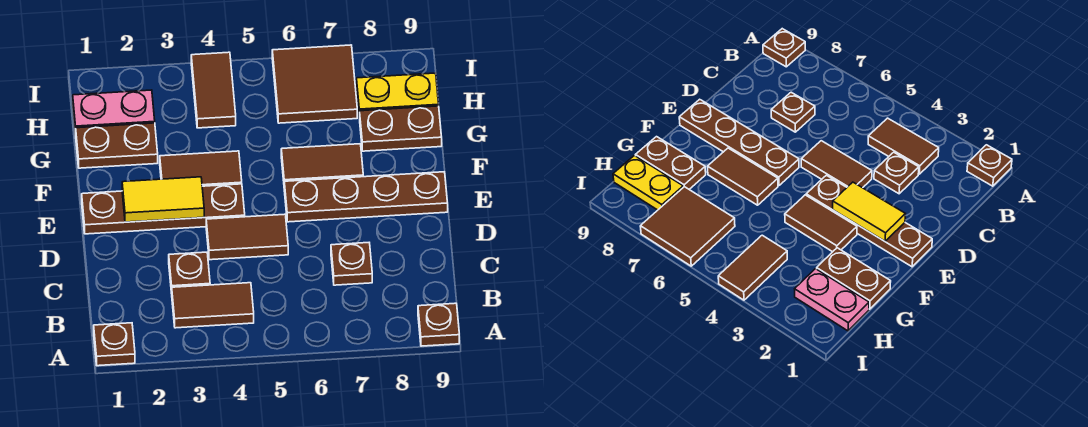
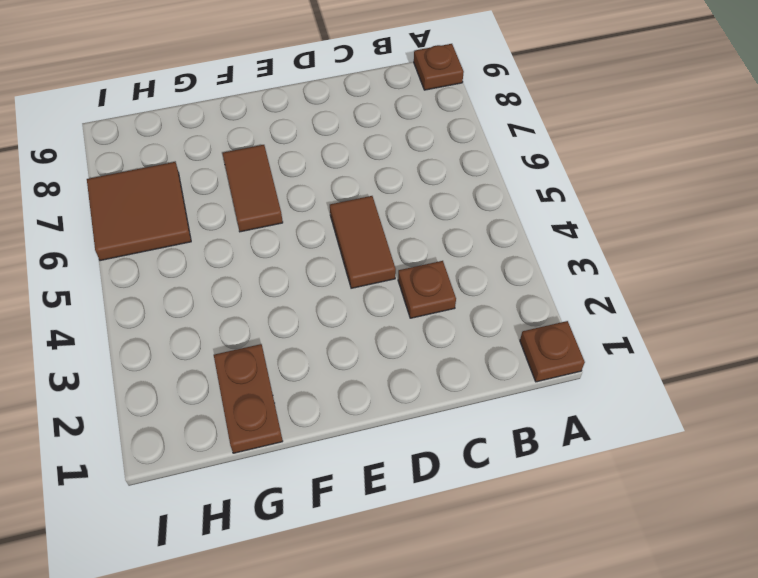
none -> brown 1x2 tile [172,283,254,328]
none -> brown 1x1 plate [331,243,372,285]
none -> brown 1x4 plate [82,184,245,234]

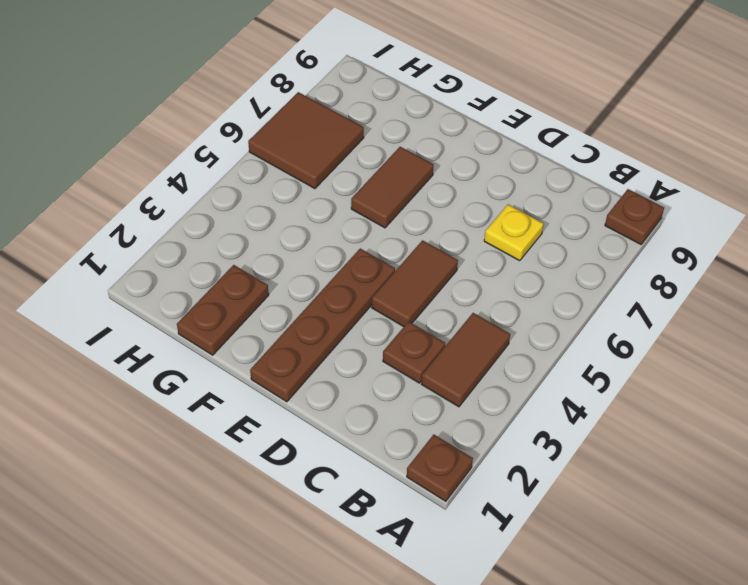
yellow 1x1 plate [484,204,543,261] -> brown 1x1 plate [331,243,372,285]
none -> brown 1x4 plate [284,172,448,222]
none -> brown 1x2 tile [160,151,242,186]
none -> brown 1x2 plate [360,106,442,151]

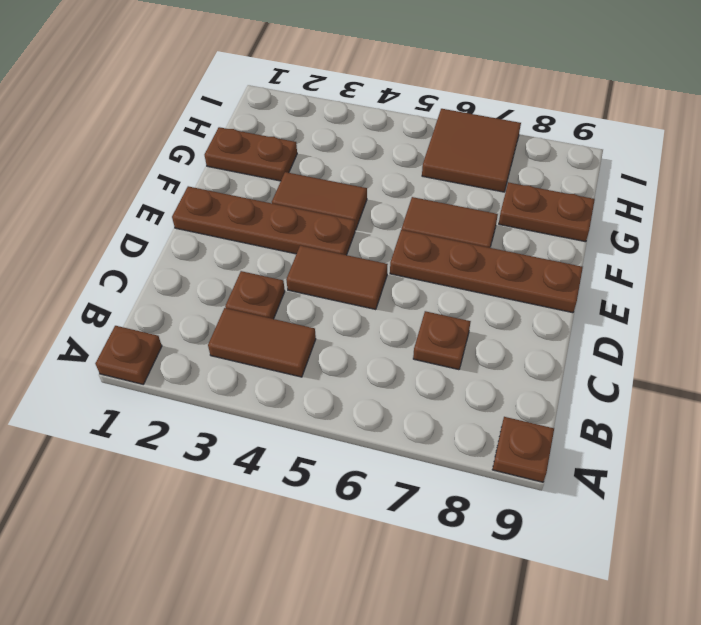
none -> pink 1x2 plate [73,90,155,135]
none -> brown 1x2 tile [191,52,236,128]
none -> yellow 1x2 plate [357,73,439,118]

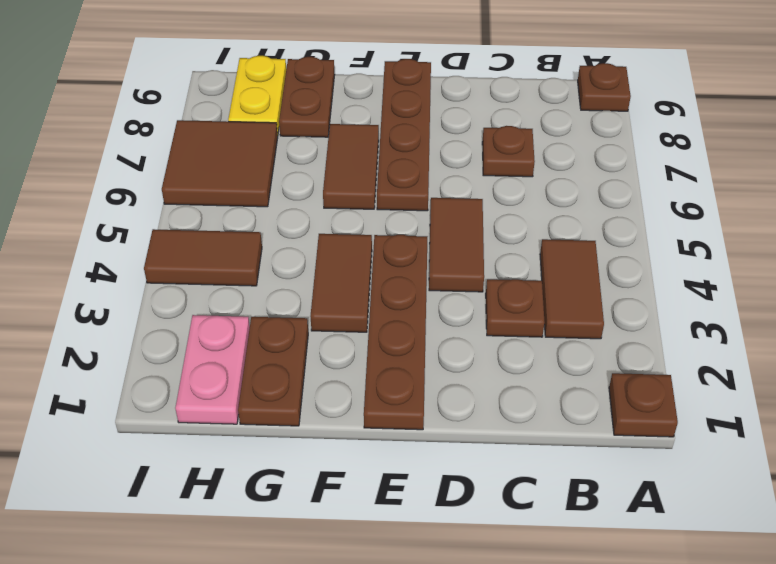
none -> yellow 1x2 tile [122,177,204,222]

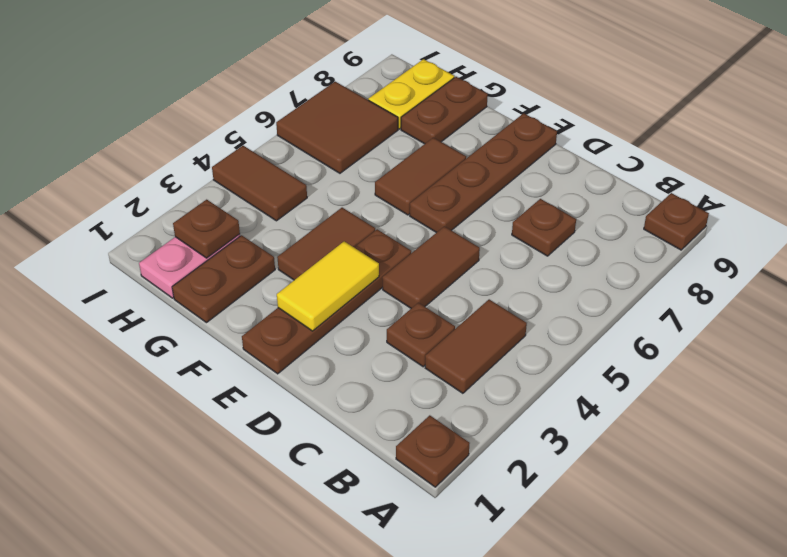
brown 1x1 plate [173,200,240,258] -> none

